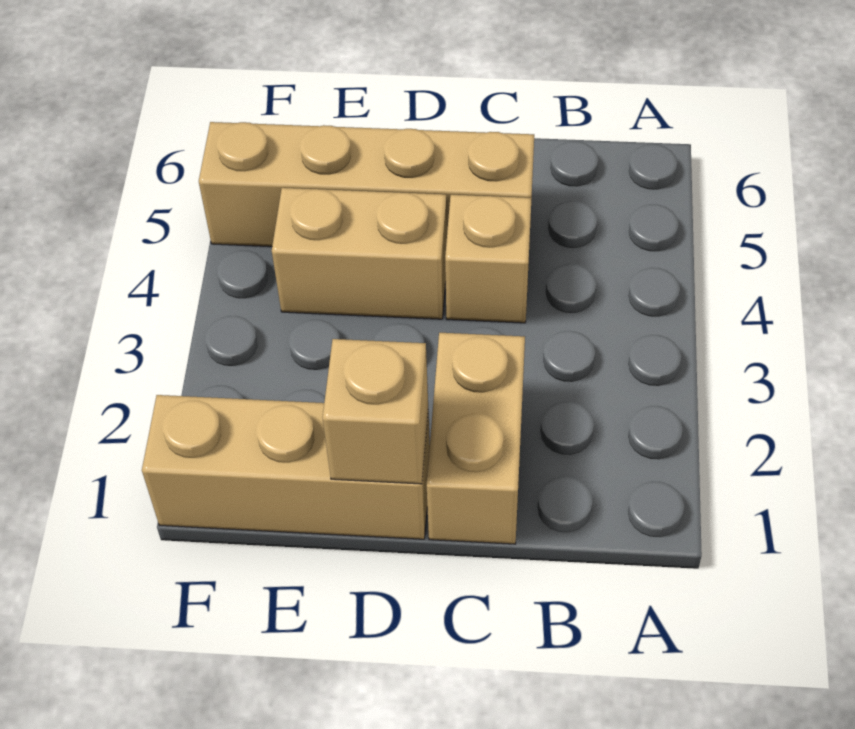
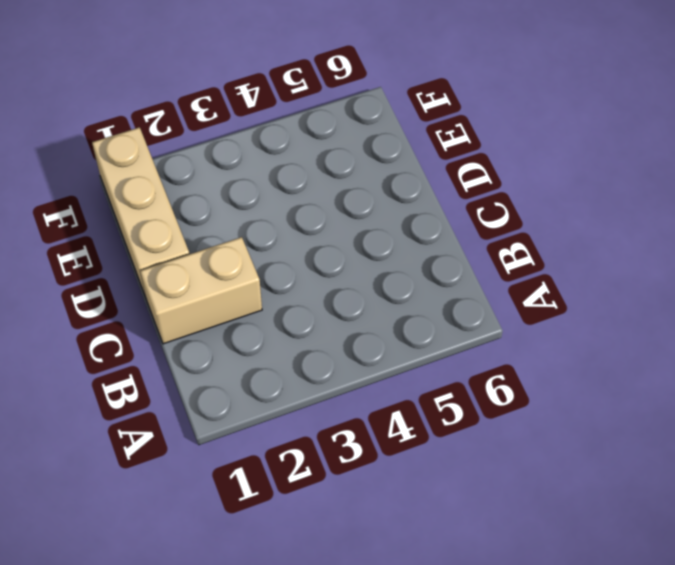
none -> tan 1x1 brick [445,195,532,323]
none -> tan 1x4 brick [199,122,534,247]

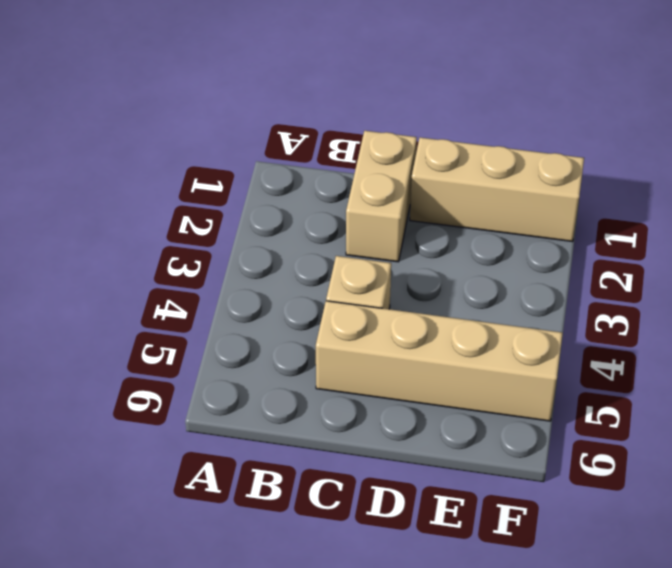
none -> tan 1x2 brick [272,188,447,319]
none -> tan 1x1 brick [323,339,428,484]

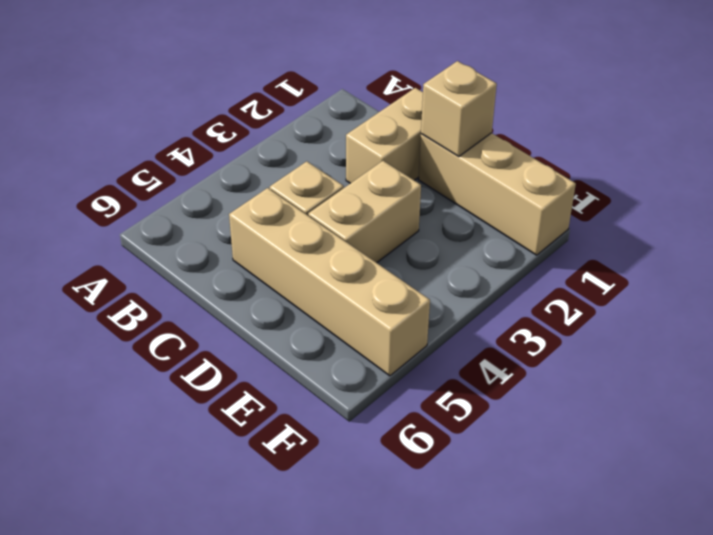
tan 1x2 brick [308,161,421,263] -> tan 1x2 brick turned to [272,188,447,319]

